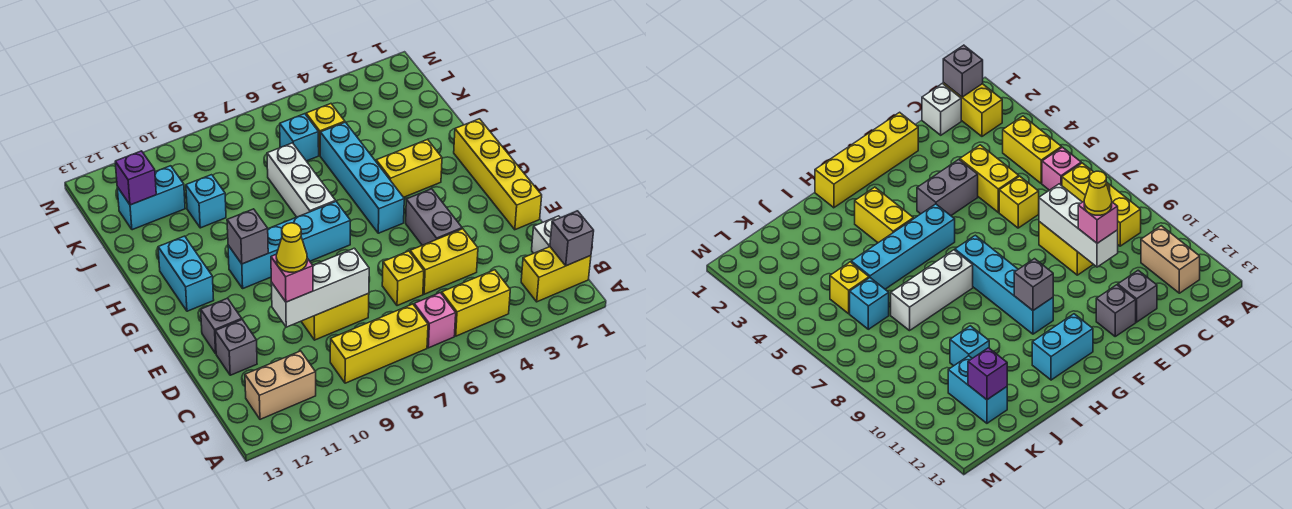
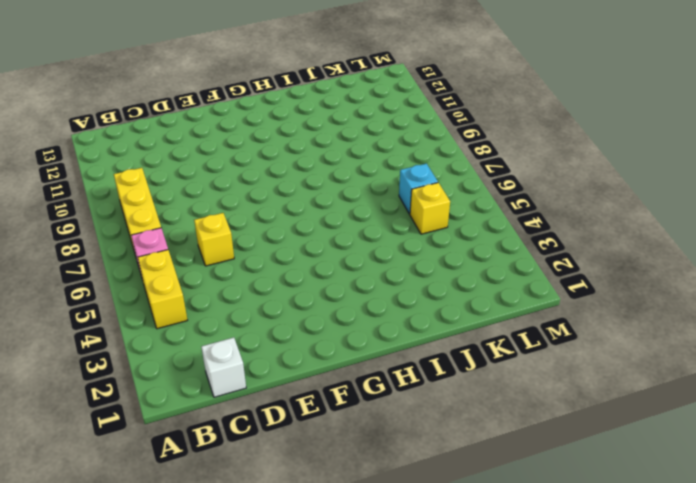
none -> yellow 1x2 brick [521,247,591,302]
none -> tan 1x2 brick [245,351,316,419]
none -> yellow 1x2 brick [410,229,478,294]

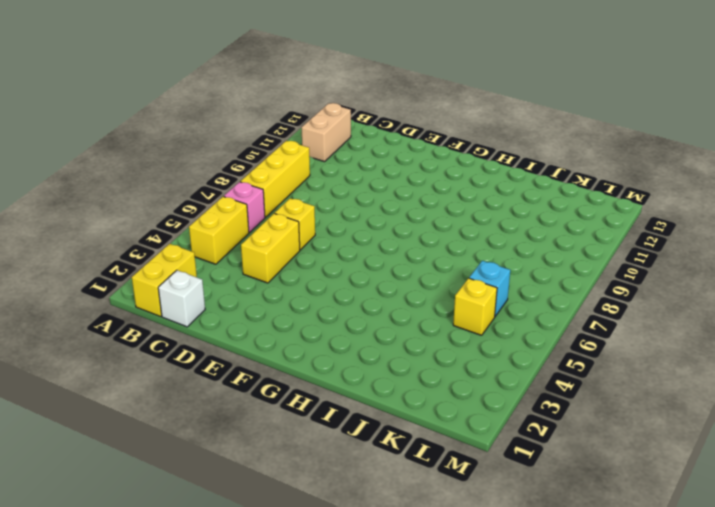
none -> yellow 1x2 brick [301,293,369,340]
none -> grey 1x1 brick [215,320,257,375]
none -> yellow 1x4 brick [454,119,542,230]

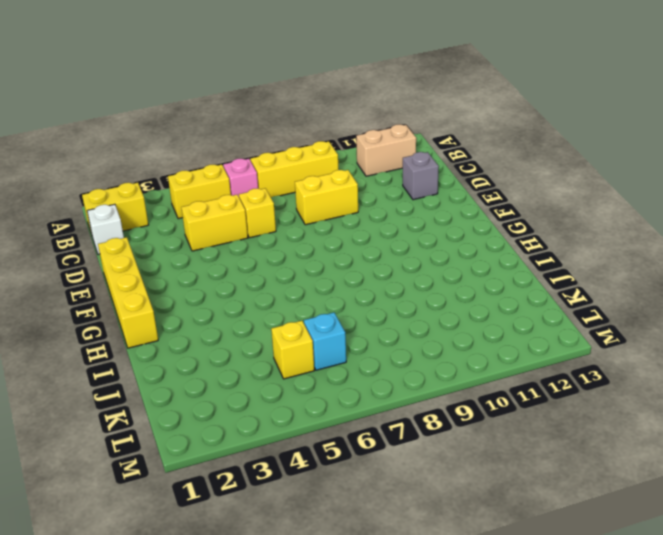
none -> grey 1x2 brick [406,189,462,245]
none -> grey 1x1 brick [201,298,242,353]
none -> cyan 1x4 brick [320,122,404,233]

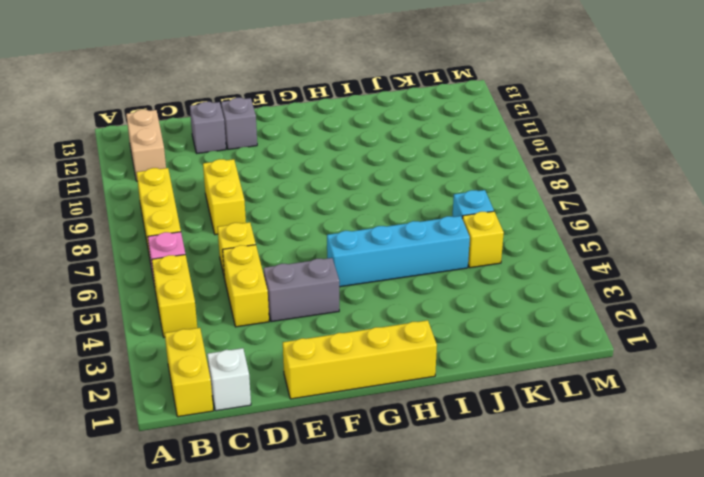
none -> cyan 1x4 brick [228,202,350,288]
none -> cyan 1x2 brick [158,236,214,311]
none -> yellow 1x2 brick [376,139,442,197]

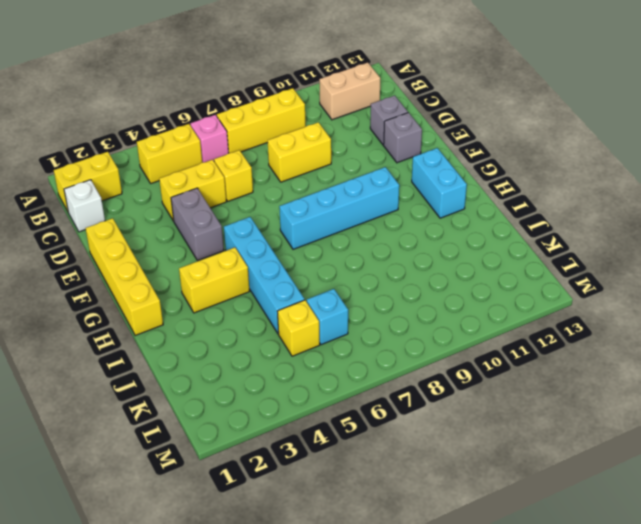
none -> white 1x3 brick [267,143,336,217]
none -> cyan 1x1 brick [186,175,226,228]
none -> cyan 1x2 brick [117,166,185,230]

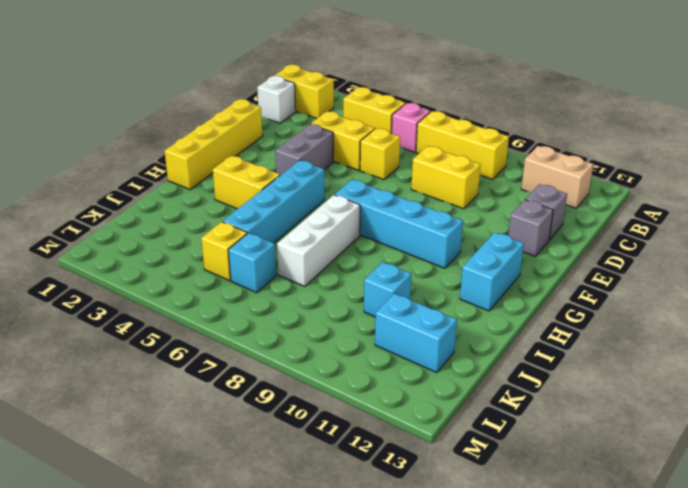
none -> grey 1x1 brick [550,211,594,266]
none -> white 1x3 brick [271,248,369,327]
none -> grey 1x1 brick [227,209,268,264]

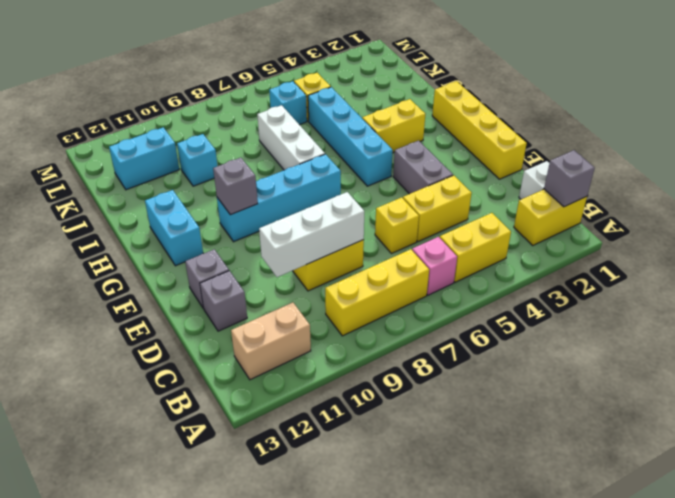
none -> purple 1x1 brick [115,151,156,205]
none -> pink 1x1 brick [271,255,313,302]
none -> yellow 1x1 cone [276,223,307,272]

